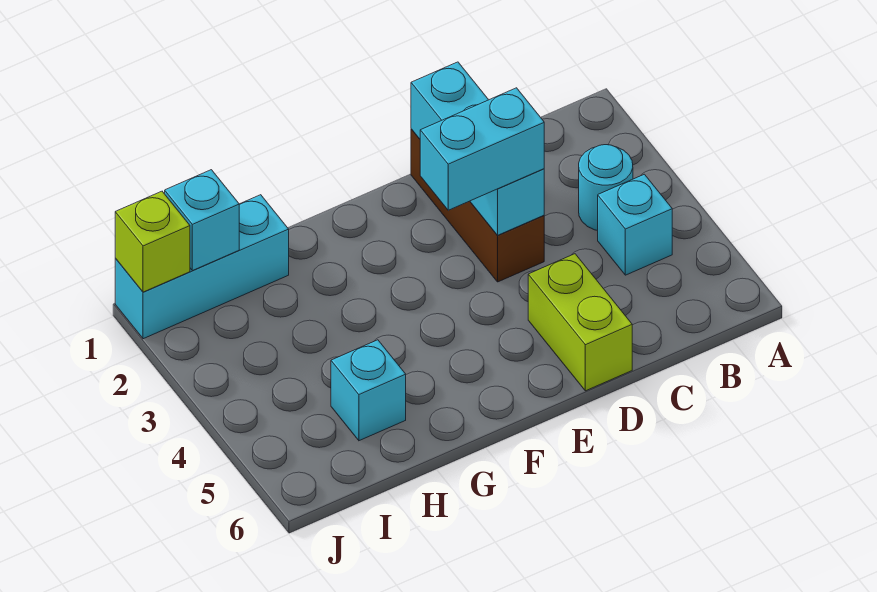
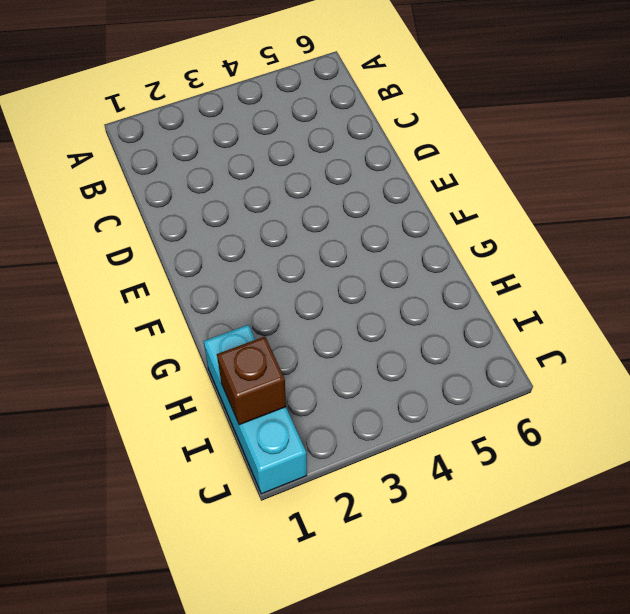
brown 1x1 brick [217,337,286,425] -> cyan 1x1 brick [165,170,239,271]
none -> cyan 1x1 round brick [579,145,633,231]
none -> cyan 1x1 brick [598,174,672,275]

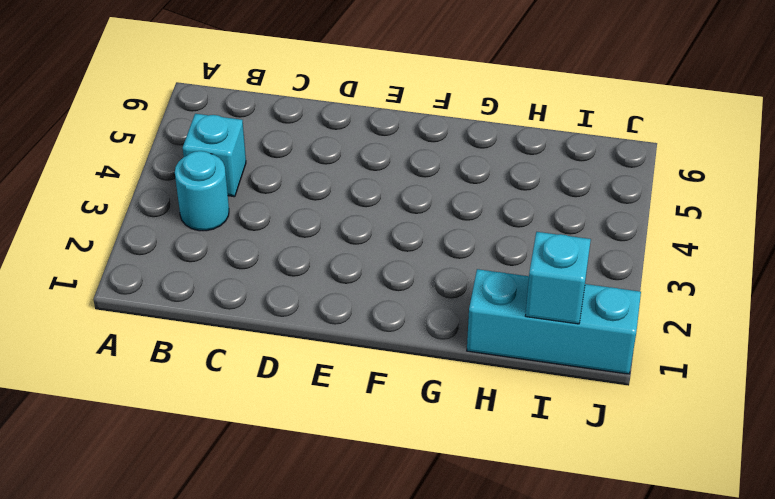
none -> brown 1x3 brick [411,129,544,282]
none -> lime 1x2 brick [528,254,632,391]

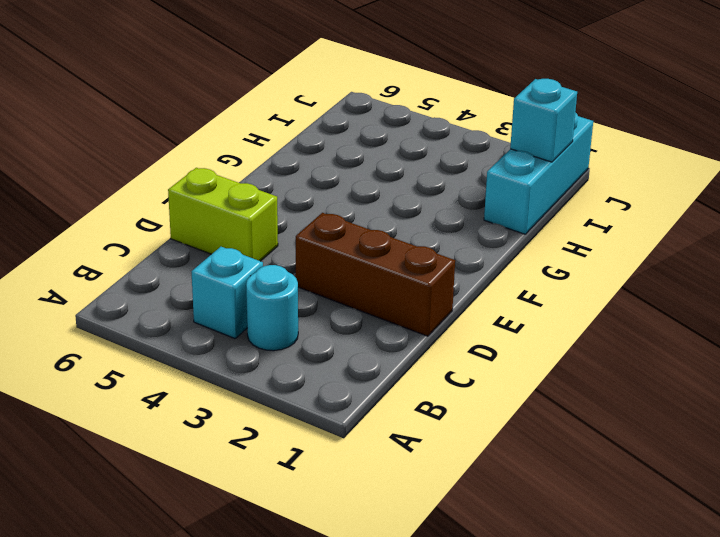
none -> cyan 1x1 brick [331,340,406,441]
none -> cyan 1x3 brick [411,62,544,235]

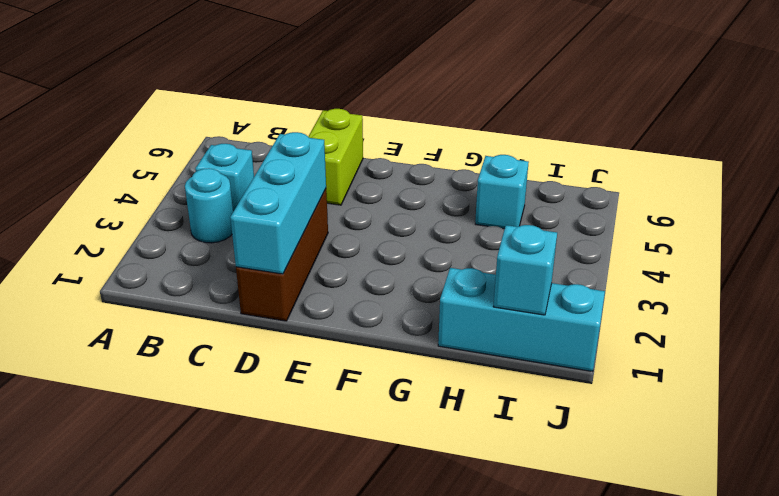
none -> lime 1x1 brick [115,191,190,292]
none -> cyan 1x2 brick [420,88,544,210]

